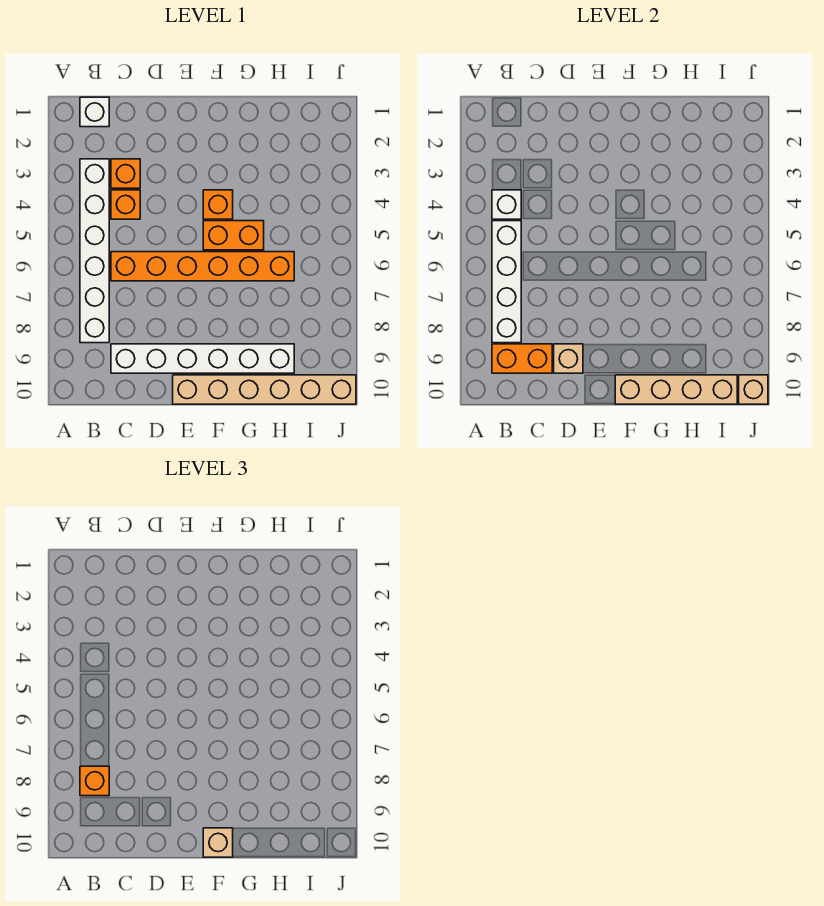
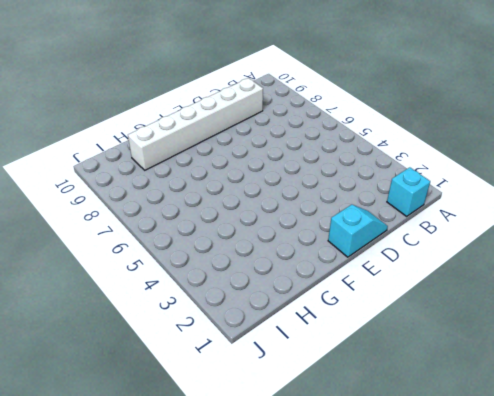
cyan 1x1 brick [387,167,430,216] -> white 1x1 brick [80,97,109,127]
cyan 1x2 slope [328,204,388,257] -> none
none -> white 1x6 brick [80,159,109,343]
none -> orange 1x1 brick [111,159,140,188]
none -> orange 1x1 brick [111,190,140,219]

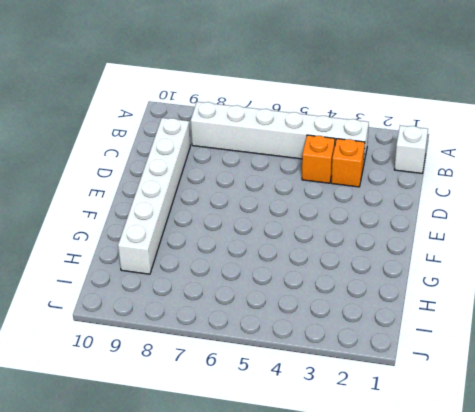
none -> orange 1x6 brick [111,252,294,281]
none -> tan 1x6 brick [173,375,356,404]
none -> orange 1x1 brick [203,190,233,219]

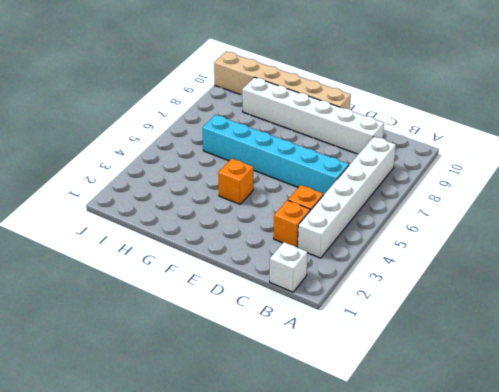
cyan 1x6 brick [203,115,349,195] -> orange 1x6 brick [111,252,294,281]
none -> orange 1x2 brick [203,221,264,250]
none -> white 1x1 brick [492,190,521,219]
none -> white 1x4 brick [492,221,521,343]

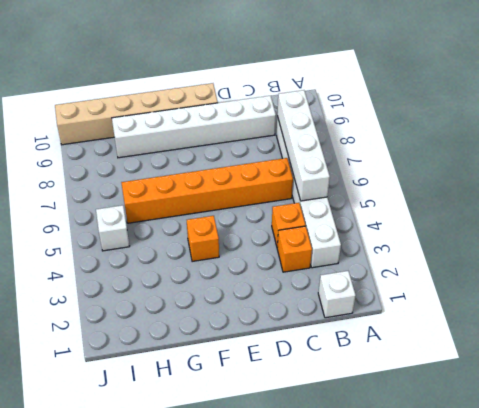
white 1x1 brick [96,205,130,251] -> white 1x1 brick moved to [492,190,521,219]
none -> orange 1x2 brick [203,221,264,250]
none -> orange 1x2 brick [492,344,552,373]
none -> tan 1x1 brick [554,344,583,373]

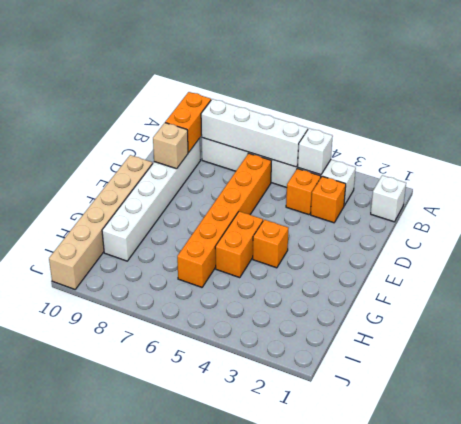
none -> tan 1x4 brick [615,375,737,404]
none -> tan 1x1 brick [739,375,768,404]
none -> orange 1x1 brick [80,766,109,796]

